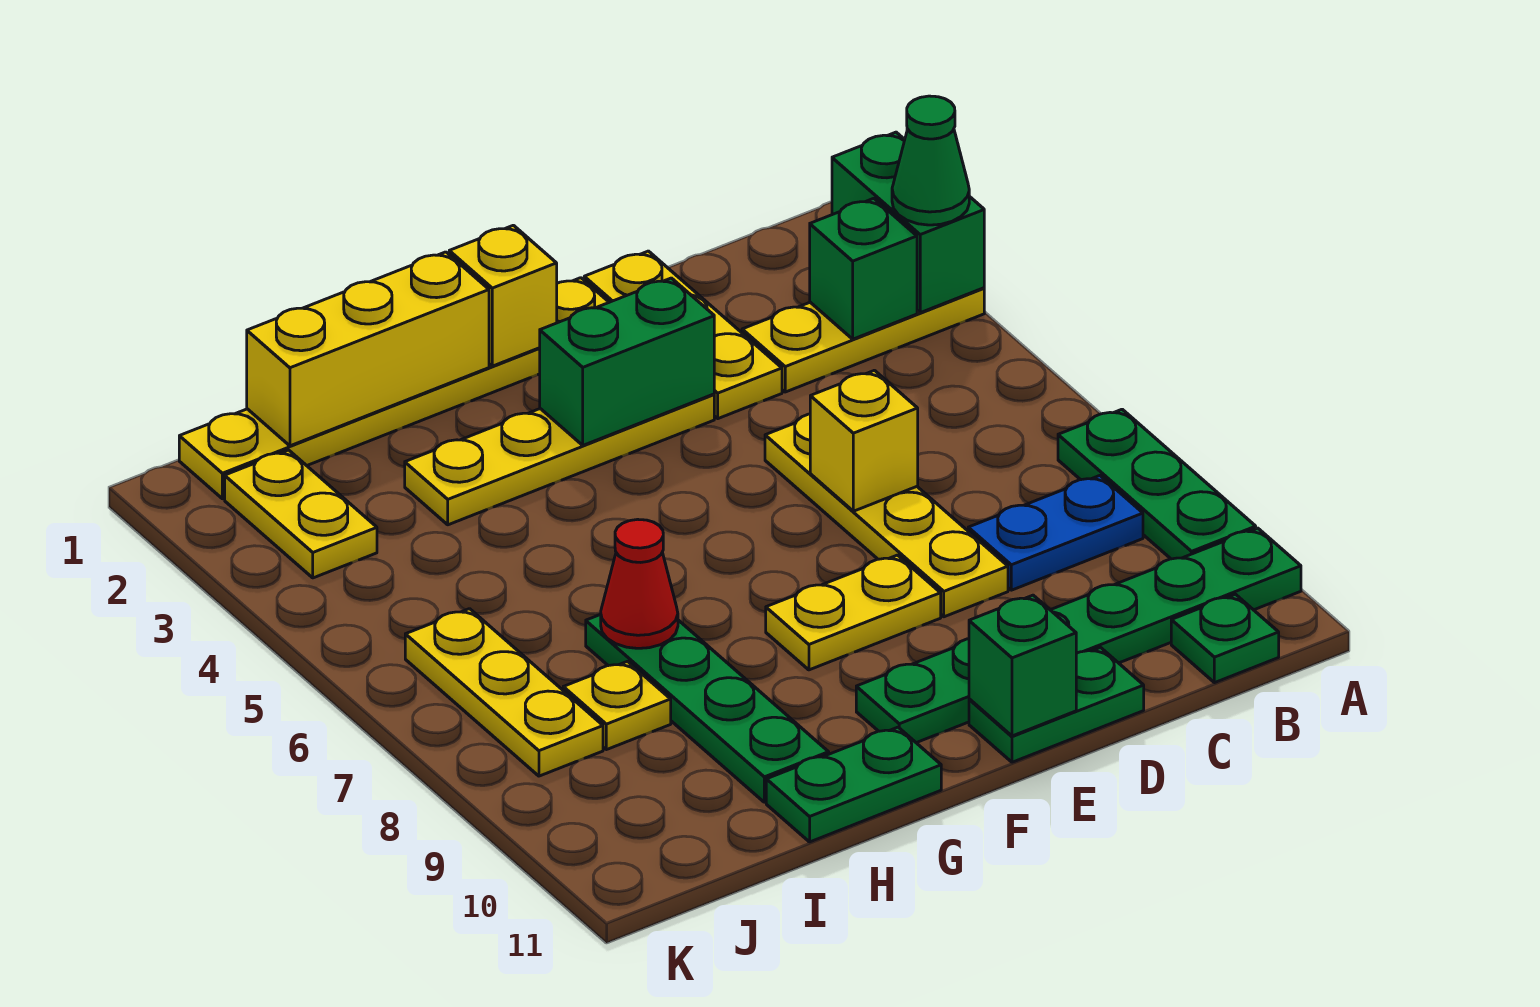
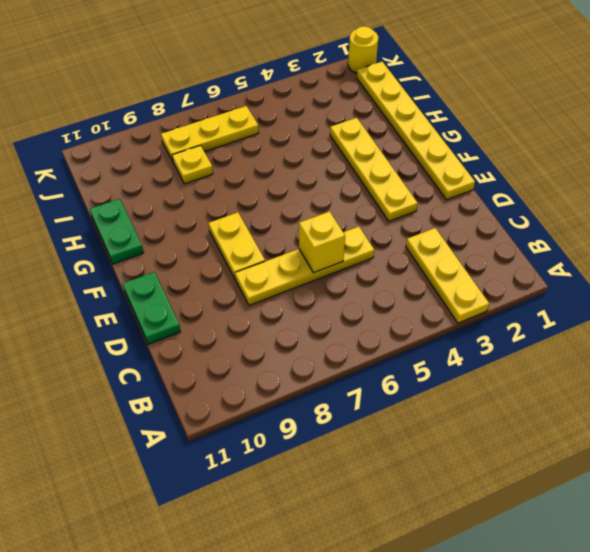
yellow 1x1 round brick [348,26,378,73] -> none
none -> green 1x3 plate [1058,409,1256,559]
none -> green 1x6 plate [856,528,1301,743]
none -> blue 1x2 plate [968,476,1143,590]

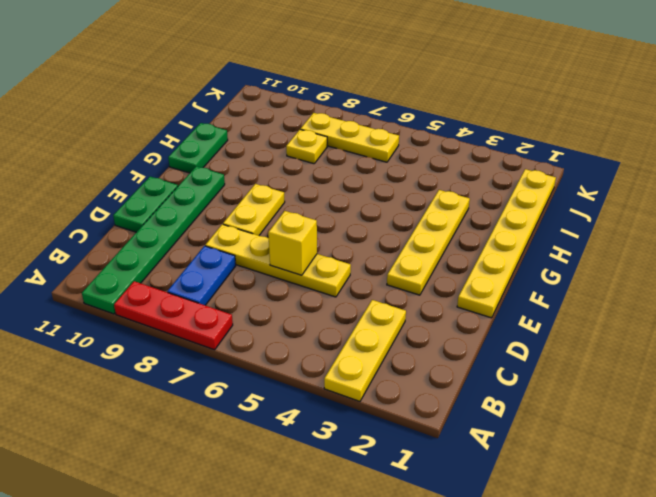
red 1x3 plate [114,281,233,350] -> green 1x3 plate [1058,409,1256,559]
none -> green 1x1 plate [1171,594,1279,683]
none -> yellow 1x3 plate [584,251,782,419]
none -> green 1x4 plate [586,615,829,802]

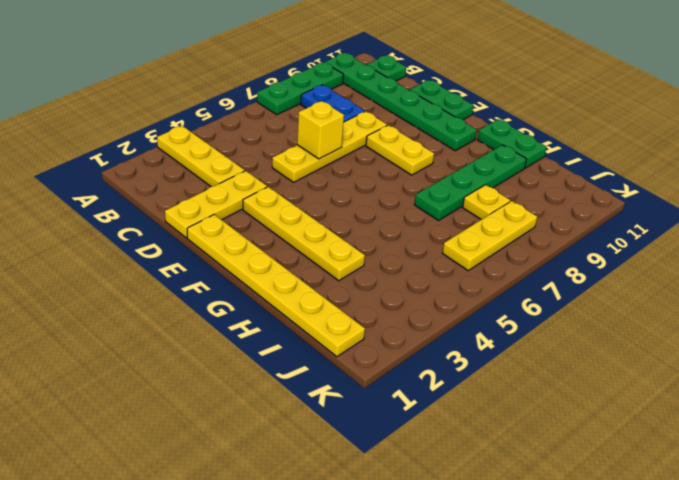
none -> yellow 1x2 plate [225,450,377,578]
none -> green 1x2 brick [832,132,984,313]
none -> green 1x1 brick [810,198,917,339]

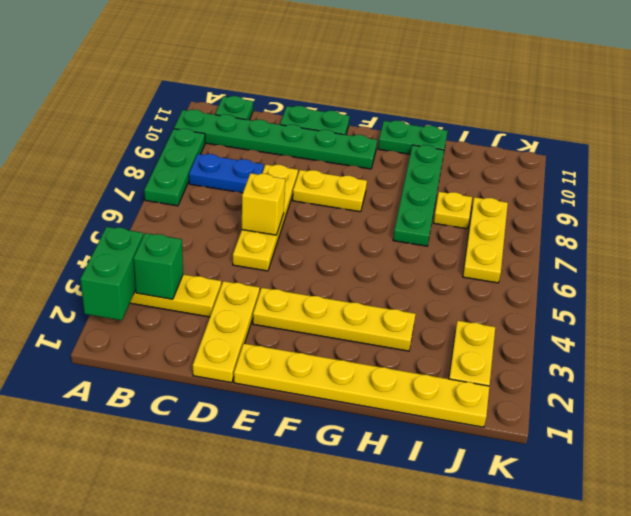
none -> green 1x2 brick [540,278,714,445]
none -> green 1x1 brick [969,595,1076,736]
none -> yellow 1x1 brick [449,225,557,366]

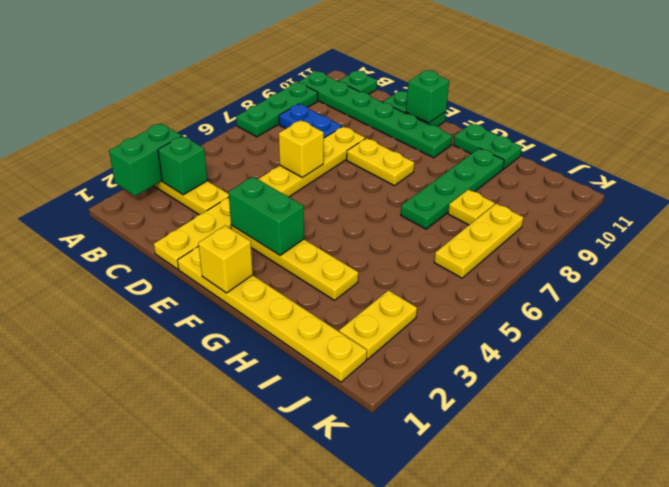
none -> yellow 1x3 brick [247,252,489,446]
none -> red 1x1 cone [601,519,678,648]
none -> green 1x1 cone [892,96,969,225]

